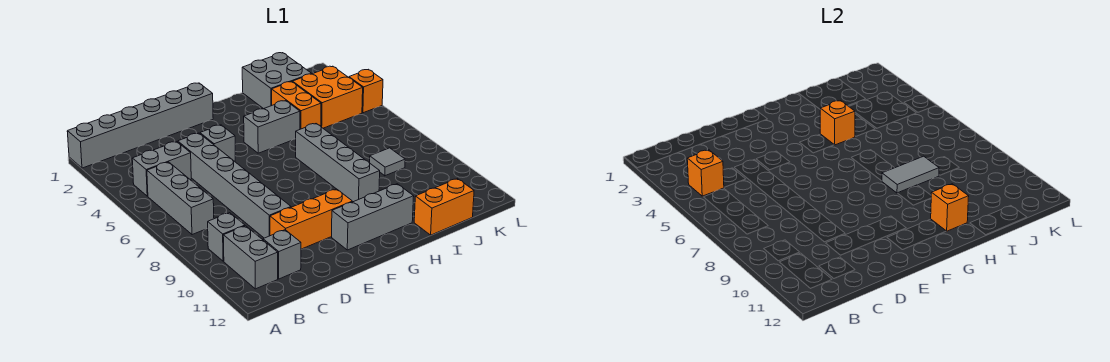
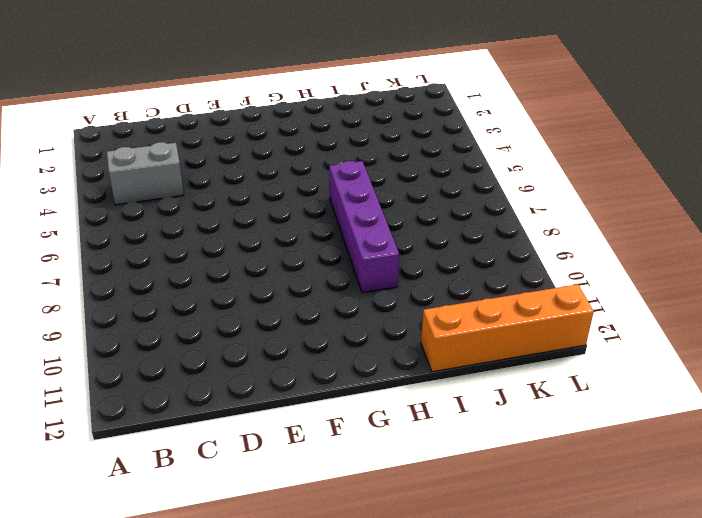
purple 1x4 brick [329,161,399,293] -> grey 1x4 brick [296,124,380,202]
orange 1x4 brick [421,284,594,372] -> orange 1x2 brick [414,179,474,235]
none -> grey 1x6 brick [67,83,213,168]
none -> grey 1x3 brick [147,162,214,235]
none -> grey 1x1 brick [208,213,245,261]

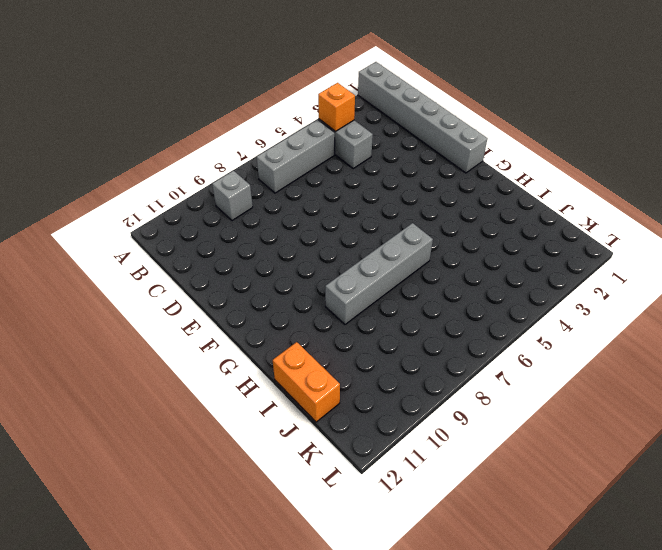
none -> grey 1x2 brick [223,226,278,289]
none -> grey 1x1 brick [263,230,301,279]
none -> grey 1x6 brick [178,133,291,238]

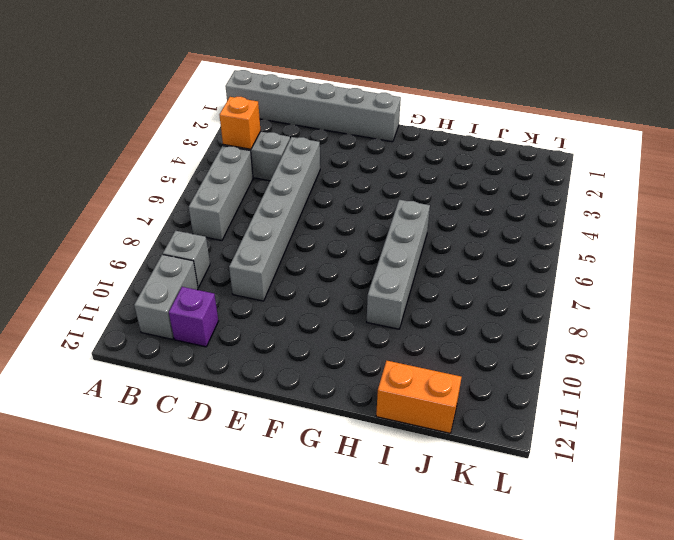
purple 1x1 brick [169,287,218,347] -> grey 1x1 brick [263,230,301,279]
none -> orange 1x3 brick [270,189,352,249]
none -> grey 1x1 brick [200,125,235,161]
none -> grey 1x3 brick [332,184,414,250]

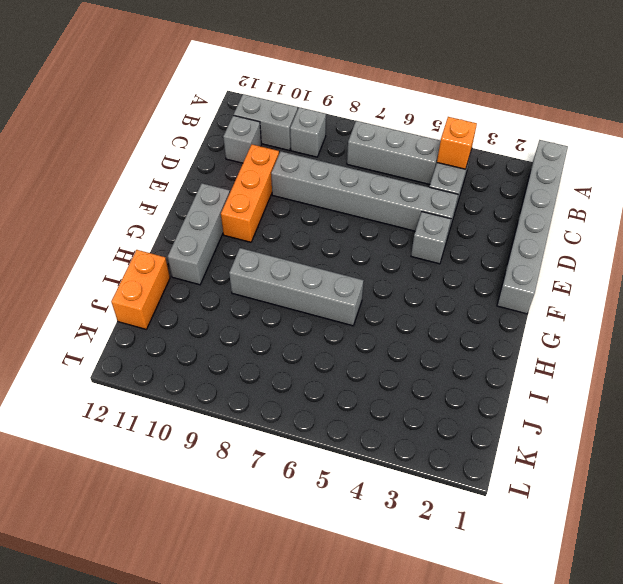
none -> grey 1x2 brick [244,101,300,153]
none -> grey 2x2 brick [242,53,312,109]
none -> orange 1x2 brick [272,82,321,129]

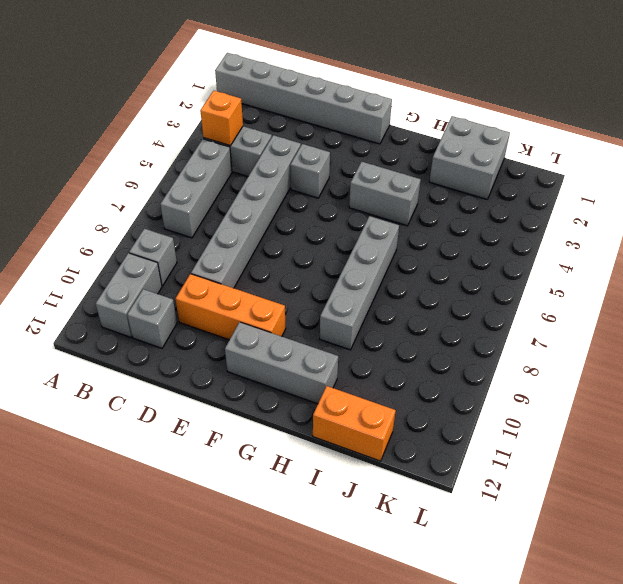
none -> orange 1x2 brick [272,82,321,129]
none -> orange 2x2 brick [293,66,363,128]
none -> grey 1x1 tile [370,148,405,176]

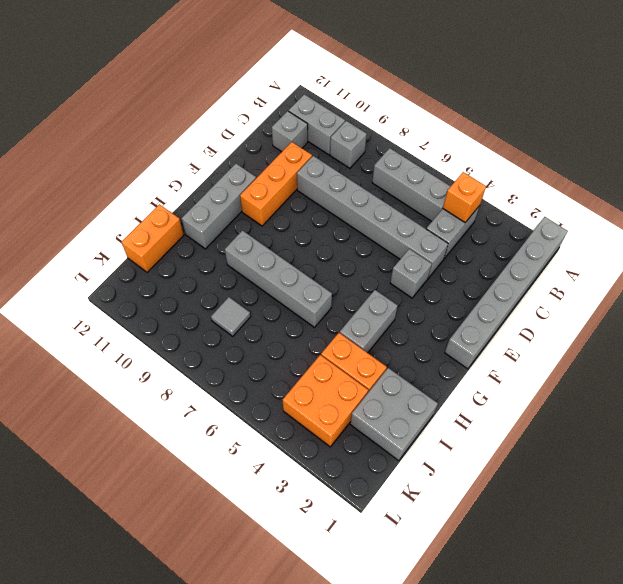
none -> orange 1x1 brick [349,70,383,113]
none -> orange 1x1 brick [820,101,855,145]
none -> grey 1x2 tile [882,156,939,193]

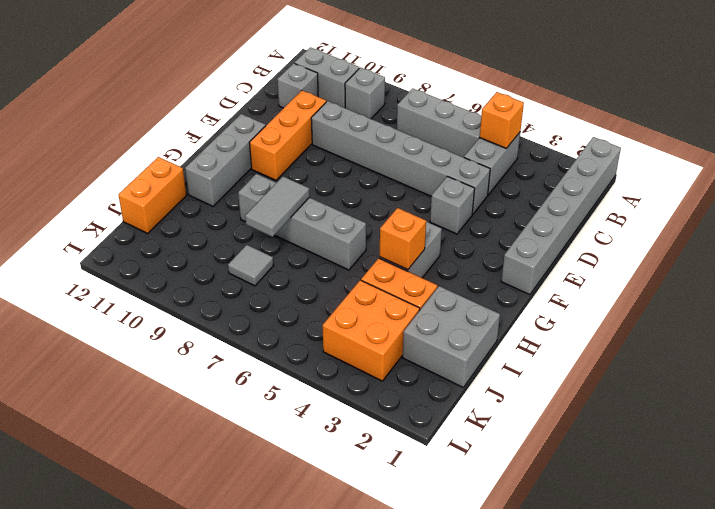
none -> orange 1x1 brick [349,70,383,113]
none -> orange 1x1 brick [931,184,969,231]

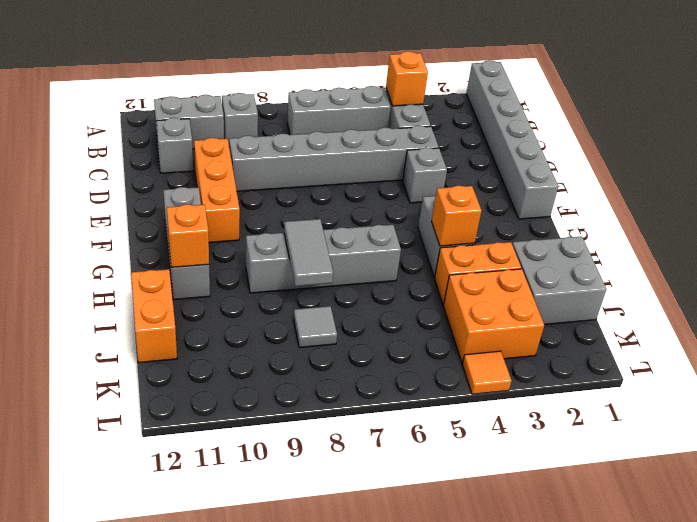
orange 1x1 tile [462,351,511,394] -> orange 1x1 brick [349,70,383,113]

